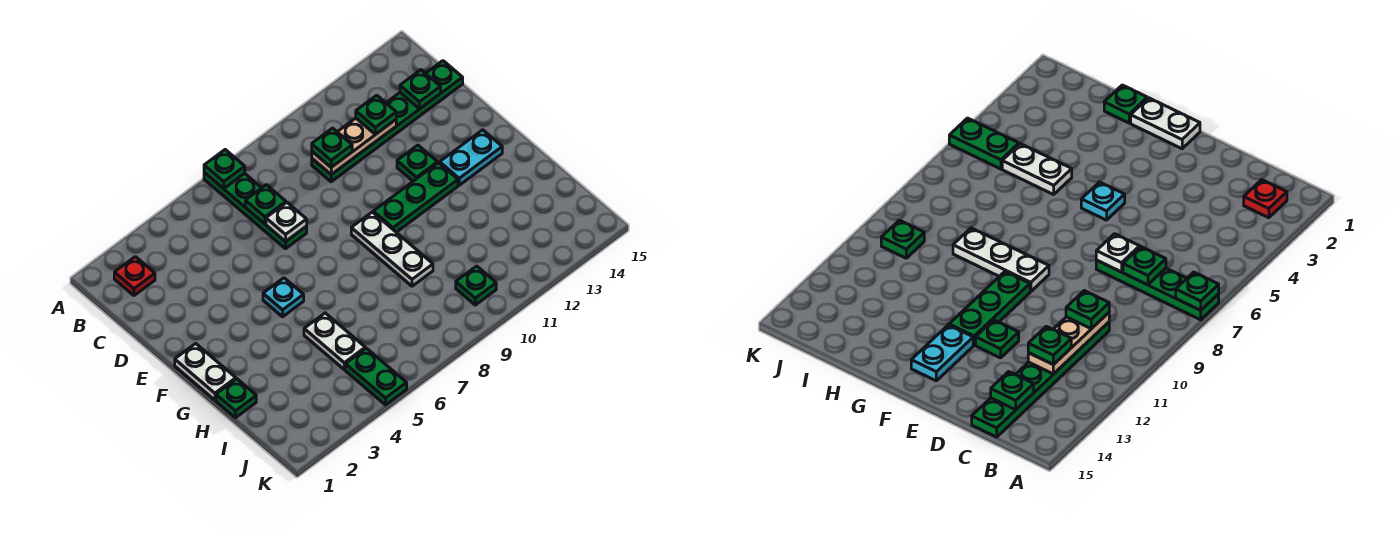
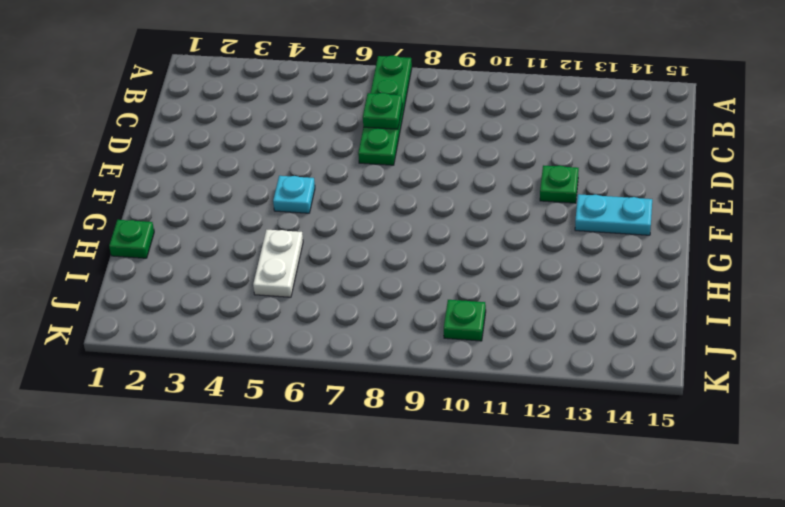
none -> red 1x1 plate [114,257,155,295]
none -> green 1x6 plate [312,61,463,182]
none -> white 1x2 plate [175,343,236,400]

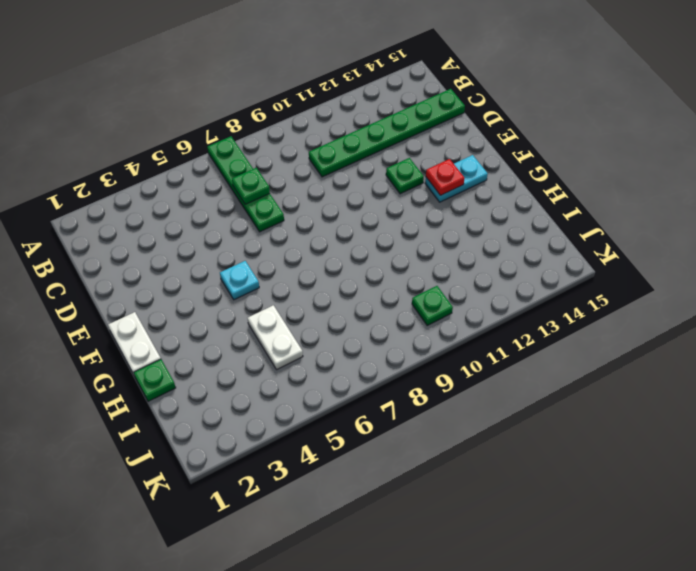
red 1x1 plate [426,159,464,195] -> red 1x1 plate moved to [114,257,155,295]
none -> white 1x3 plate [351,212,433,286]
none -> green 1x3 plate [373,163,458,232]
none -> green 1x2 plate [345,348,407,405]

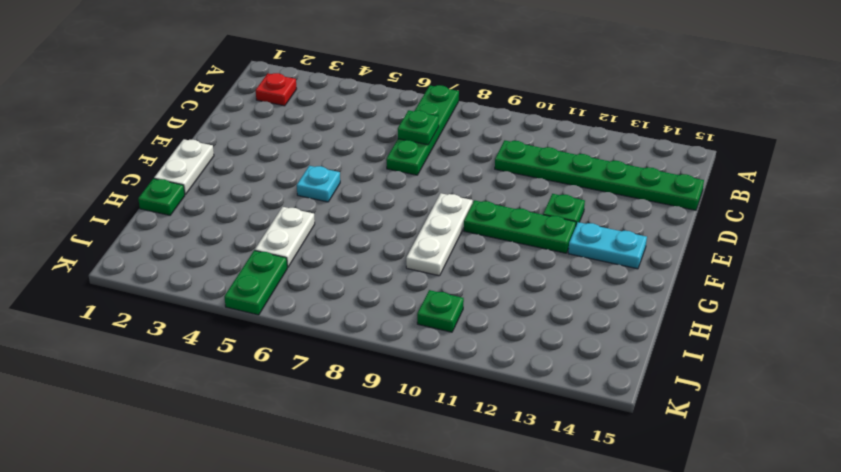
none -> green 1x1 plate [204,150,245,189]
none -> tan 1x3 plate [312,118,396,175]
none -> green 1x1 plate [400,70,441,109]

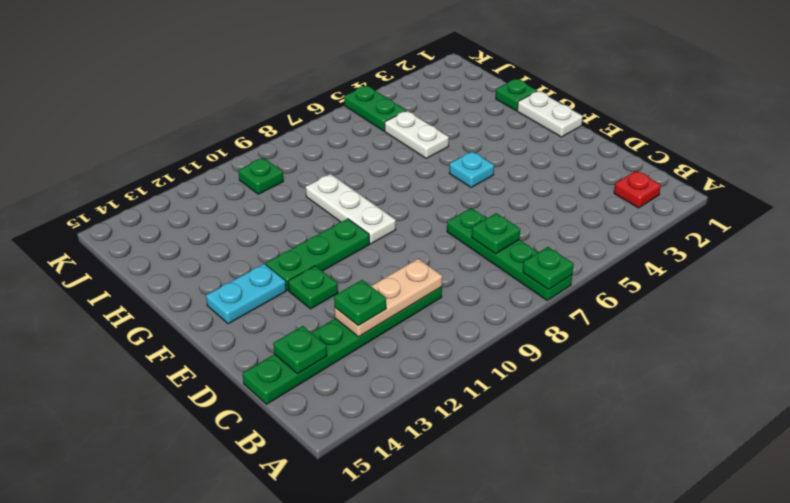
none -> white 1x1 plate [266,203,307,242]
none -> green 1x1 plate [312,128,352,167]

